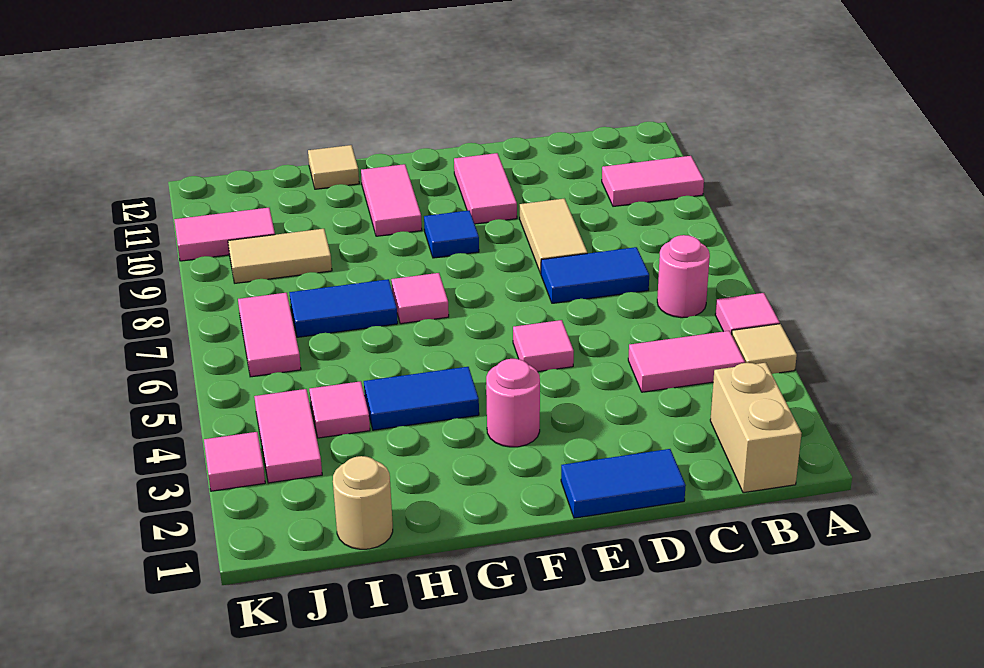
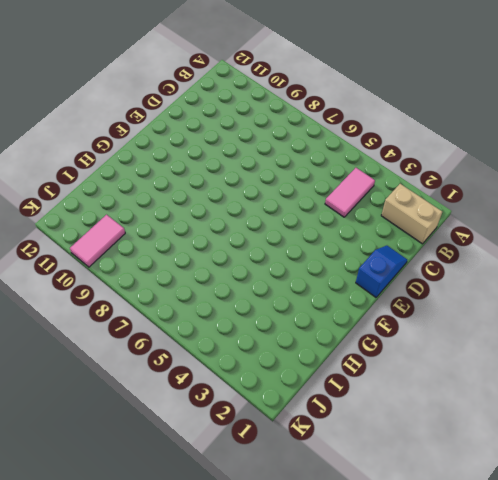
blue 1x2 slope [356,246,407,297] -> blue 1x2 tile [561,449,686,518]
none -> tan 1x1 tile [732,324,797,374]
none -> pink 1x1 tile [715,293,780,334]
none -> pink 1x2 tile [602,156,704,206]

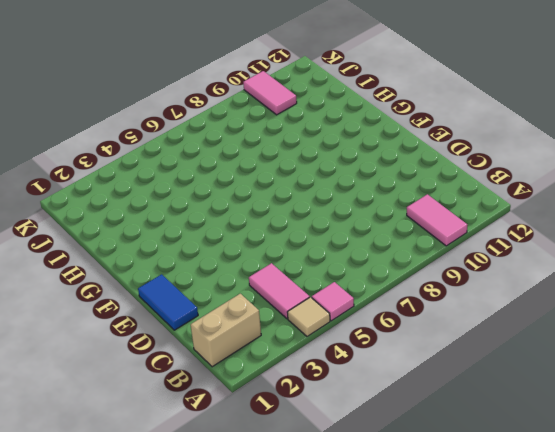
none -> pink 1x1 round brick [657,235,710,318]
none -> blue 1x2 tile [541,247,649,303]
none -> tan 1x2 tile [520,199,587,274]

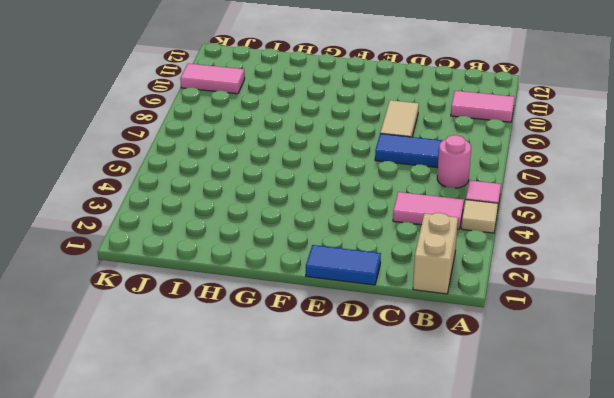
none -> pink 1x1 tile [513,320,574,372]
none -> pink 1x2 tile [454,153,517,224]
none -> pink 1x1 round brick [486,359,540,447]

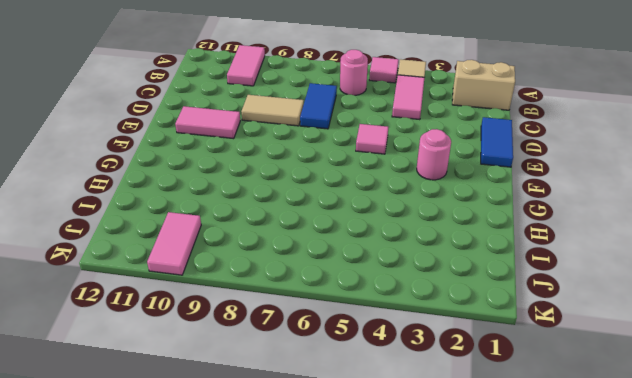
none -> blue 1x1 tile [424,210,479,258]
none -> blue 1x2 tile [364,367,479,430]
none -> pink 1x1 tile [391,273,449,324]

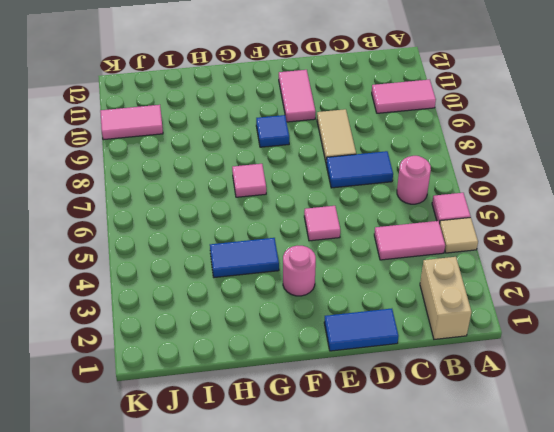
none -> pink 1x2 tile [361,164,422,236]
none -> blue 1x2 tile [289,279,398,337]
none -> tan 1x1 tile [308,145,359,189]

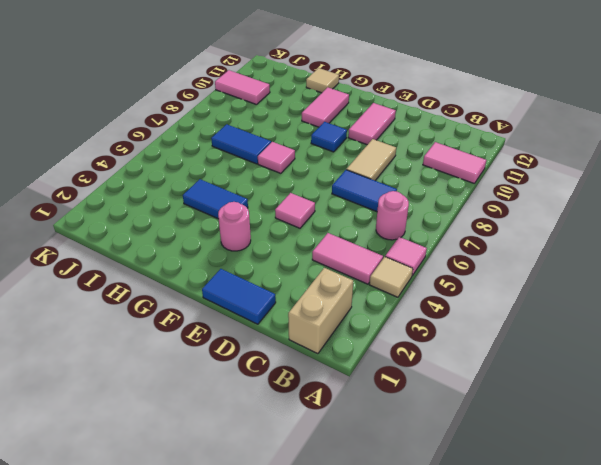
none -> tan 1x1 round brick [333,456,393,549]
none -> pink 1x1 tile [309,381,370,438]
none -> tan 1x2 tile [228,229,332,283]

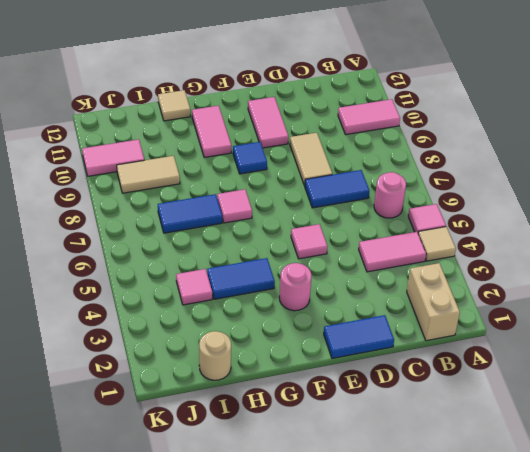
none -> pink 1x2 tile [254,389,322,483]
none -> pink 1x2 tile [238,293,301,377]
none -> pink 1x1 tile [204,432,265,491]

